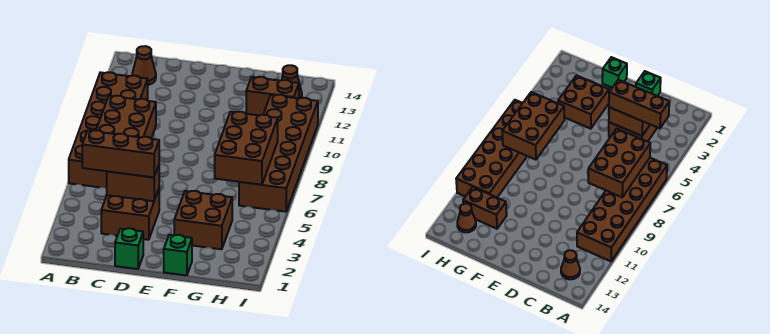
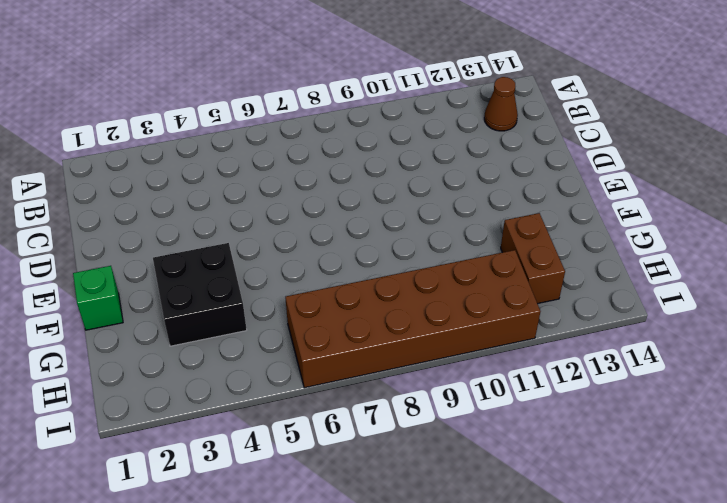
black 2x2 brick [153,243,247,346] -> brown 2x2 brick [174,191,232,249]
none -> brown 2x6 brick [69,72,148,188]
none -> brown 2x2 brick [101,189,159,240]
none -> green 1x1 brick [115,228,143,269]

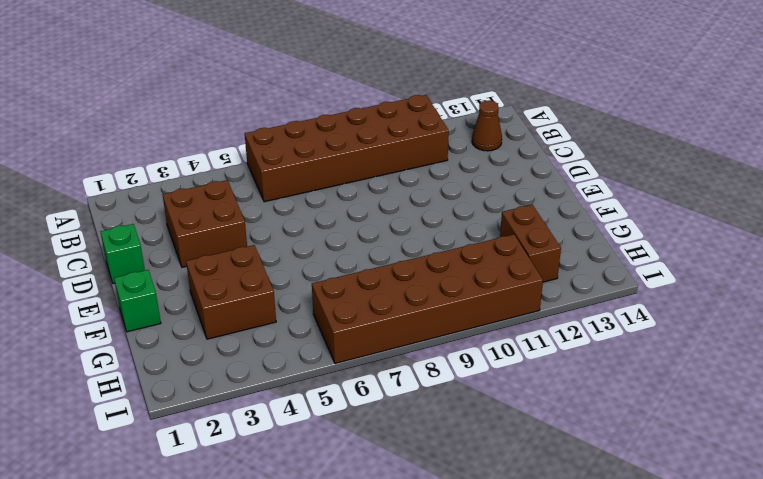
none -> brown 1x1 cone [282,65,302,99]
none -> brown 2x3 brick [96,96,156,138]
none -> brown 1x2 brick [107,165,159,201]

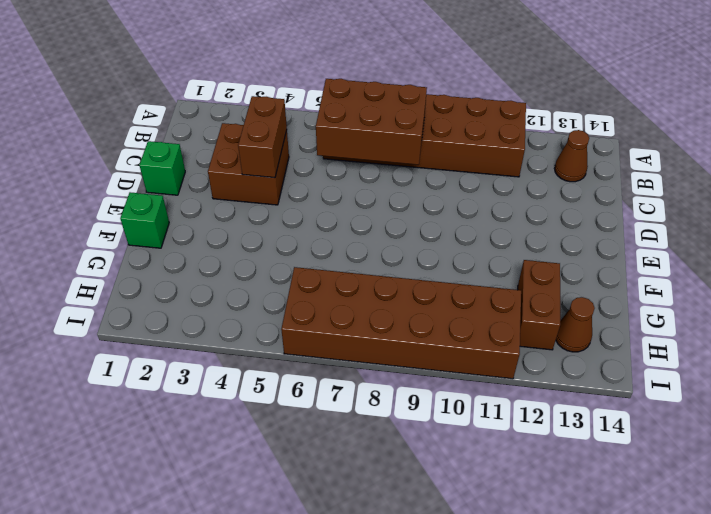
none -> brown 2x2 brick [174,191,232,249]
none -> brown 2x3 brick [215,112,278,185]
none -> brown 1x3 brick [82,130,159,177]

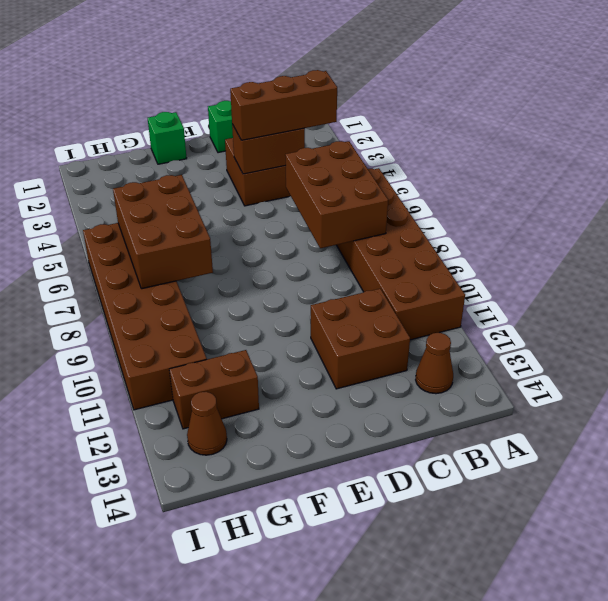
brown 2x2 brick [311,289,410,389] -> brown 2x2 brick moved to [174,191,232,249]

